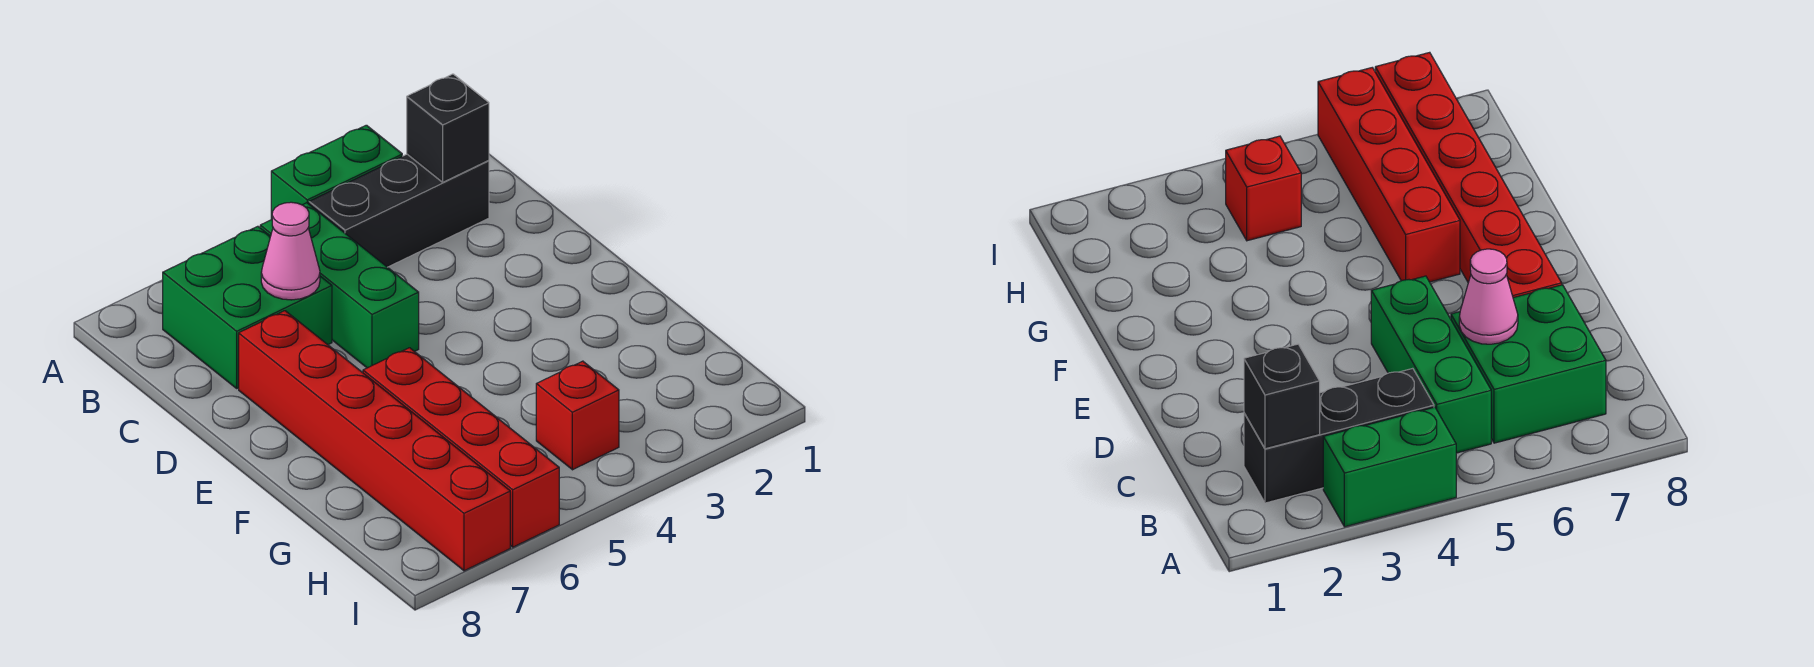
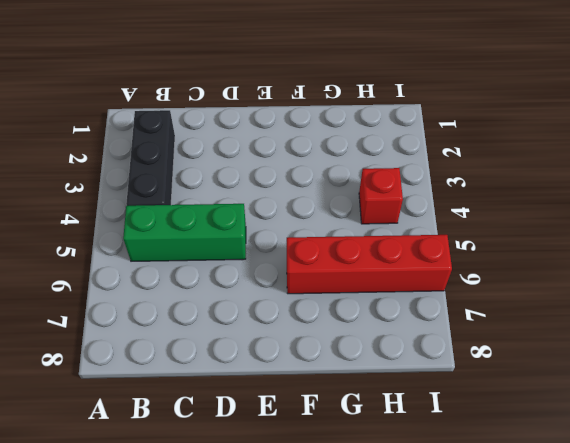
none -> green 1x2 brick [271,125,402,219]
none -> green 2x2 brick [163,226,332,388]

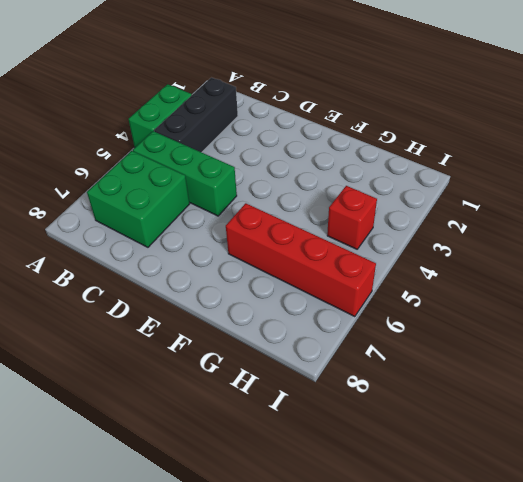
none -> red 1x6 brick [239,311,510,571]
none -> black 1x1 brick [407,74,489,182]

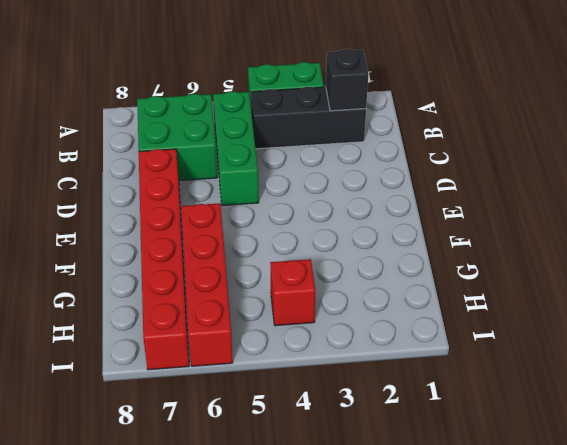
none -> pink 1x1 cone [261,202,320,300]

